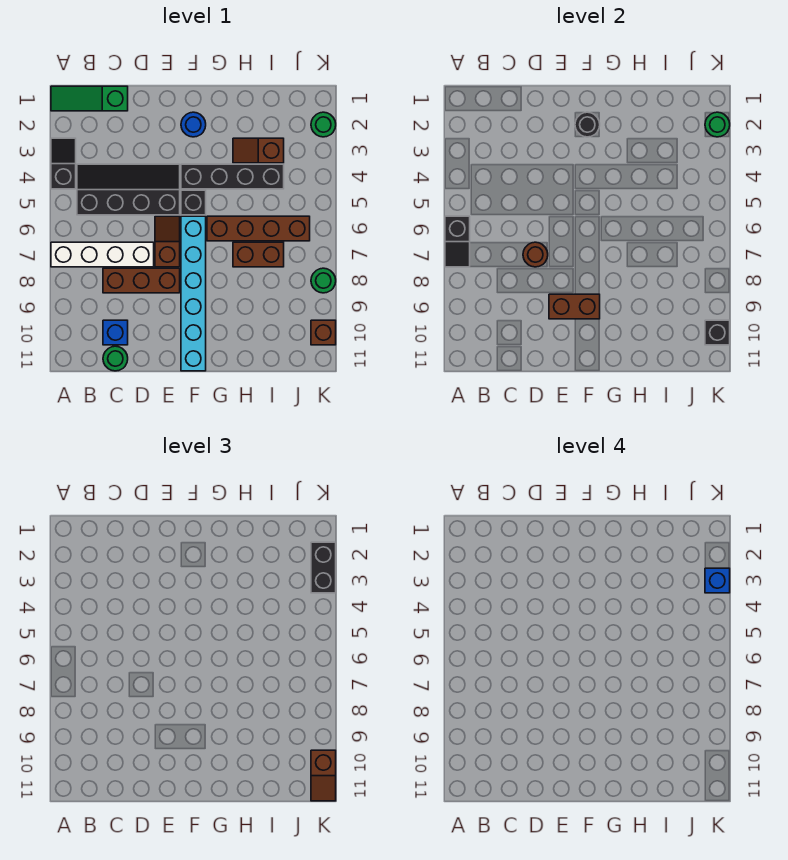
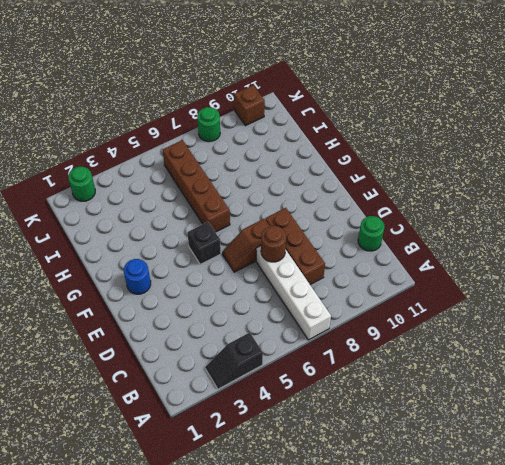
none -> green 1x3 slope [51,86,128,111]
none -> black 2x4 slope [77,164,180,215]
none -> blue 1x1 brick [103,320,128,345]

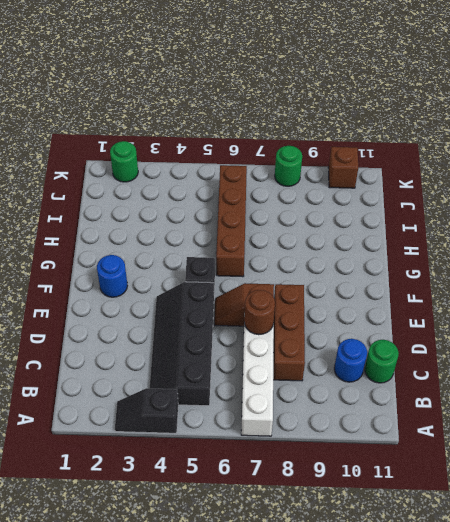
blue 1x1 round brick [334,339,367,382] -> blue 1x1 brick [103,320,128,345]
none -> green 1x3 slope [51,86,128,111]
none -> black 1x4 brick [181,164,284,189]
none -> cyan 1x6 brick [181,216,206,371]

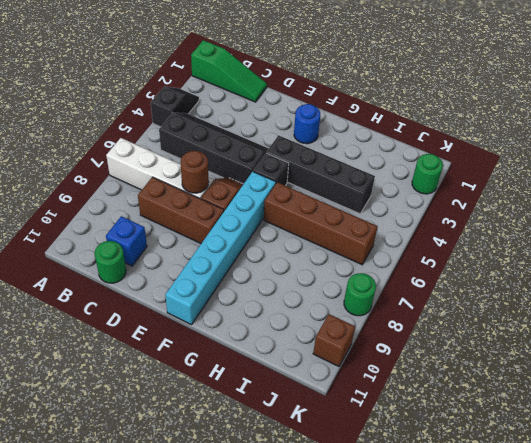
green 1x3 slope [191,40,267,102] -> green 1x3 slope turned to [51,86,128,111]
none -> brown 1x2 slope [233,138,284,163]
none -> brown 1x2 brick [233,242,284,267]
none -> black 1x2 slope [445,216,470,267]

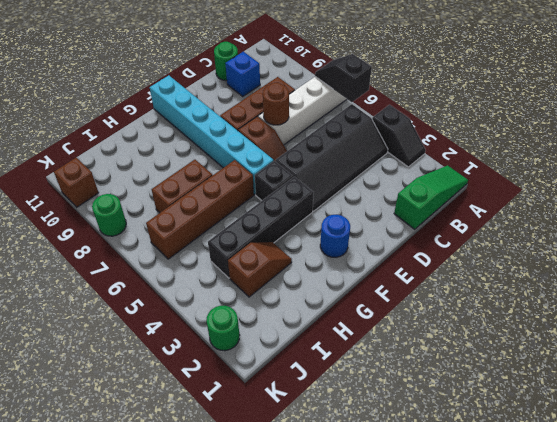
none -> brown 1x2 brick [549,294,600,319]
none -> black 1x1 round brick [575,112,600,137]
none -> green 1x1 round brick [705,112,730,137]

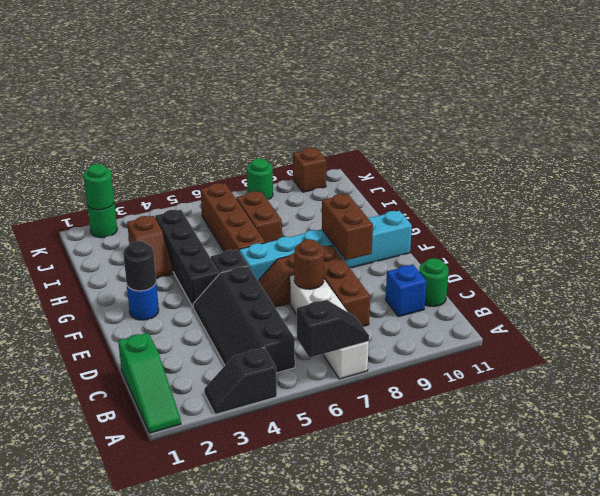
none -> black 1x1 brick [705,320,730,345]
none -> black 1x2 brick [311,542,336,593]
none -> brown 1x2 slope [311,750,336,801]

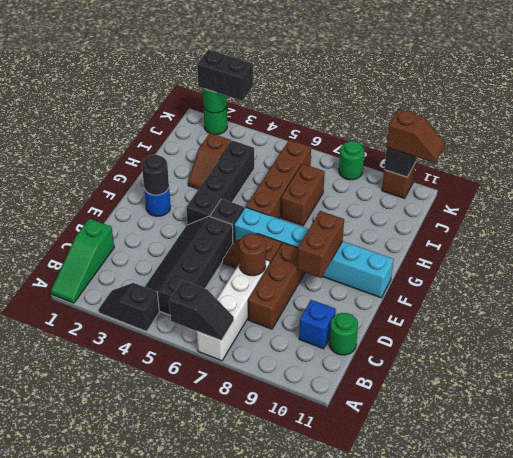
none -> blue 1x1 brick [705,568,730,593]

